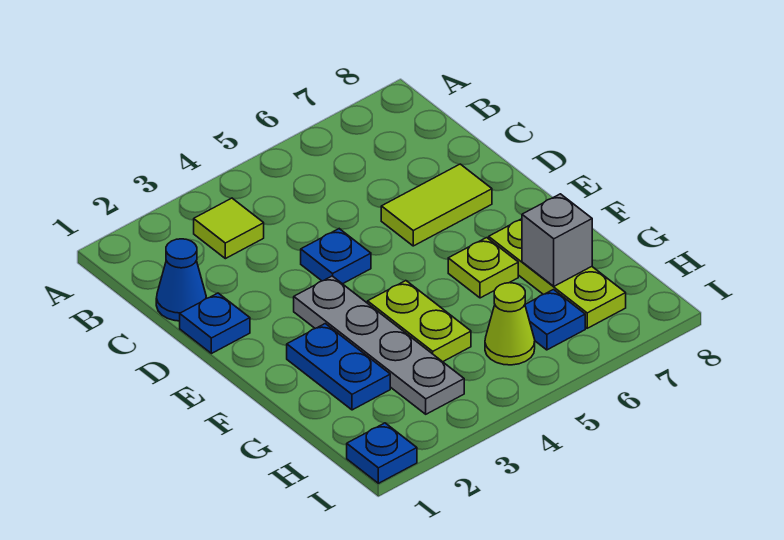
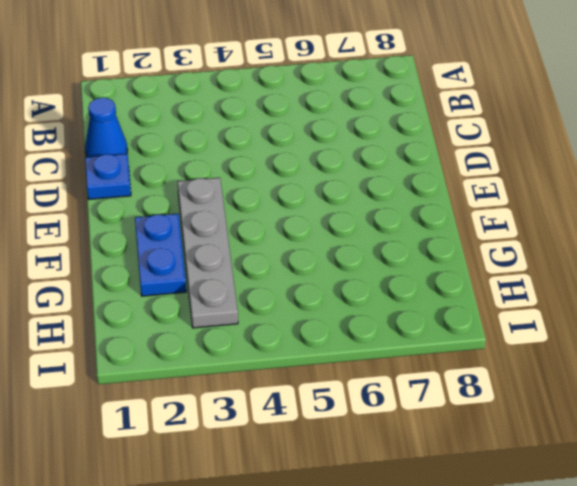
none -> lime 1x1 tile [194,198,264,259]
none -> blue 1x1 plate [301,229,371,284]
none -> lime 1x2 tile [381,164,492,246]

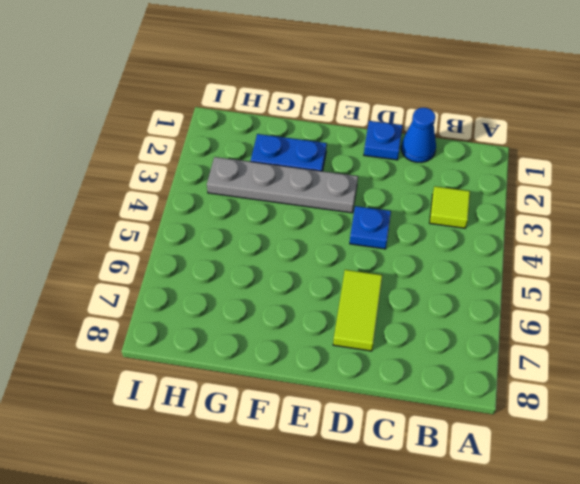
none -> lime 1x2 plate [368,281,471,362]
none -> lime 1x1 plate [448,238,518,298]
none -> lime 1x3 plate [489,219,626,328]

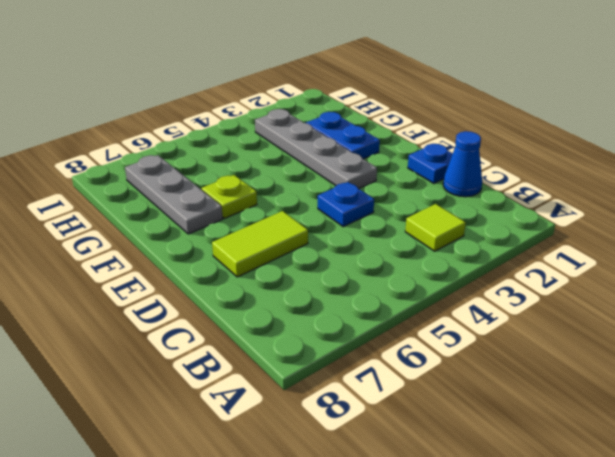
grey 1x3 plate [125,155,223,234] -> lime 1x3 plate [489,219,626,328]
none -> lime 1x2 plate [368,281,471,362]
none -> lime 1x1 cone [485,283,535,365]
none -> blue 1x1 plate [525,290,585,350]

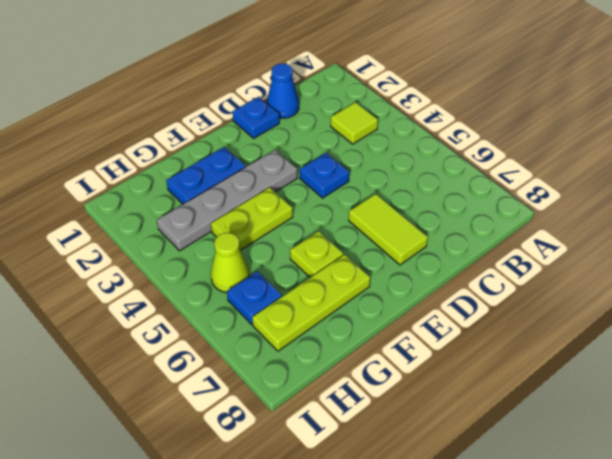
none -> blue 1x1 plate [347,423,417,483]
none -> grey 1x1 brick [522,194,592,286]

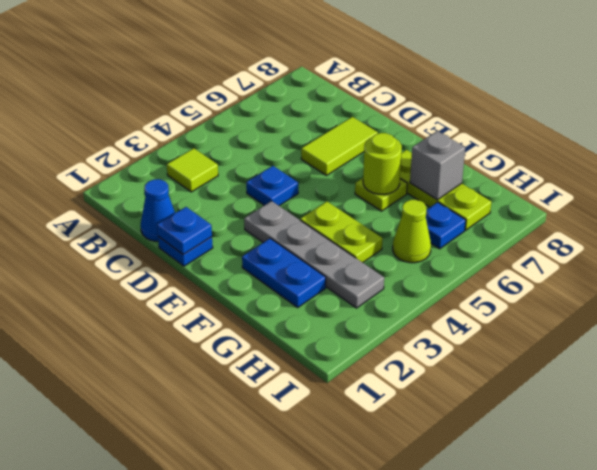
blue 1x1 plate [157,207,212,255] -> blue 1x1 plate moved to [347,423,417,483]
lime 1x1 round brick [363,133,402,194] -> none

